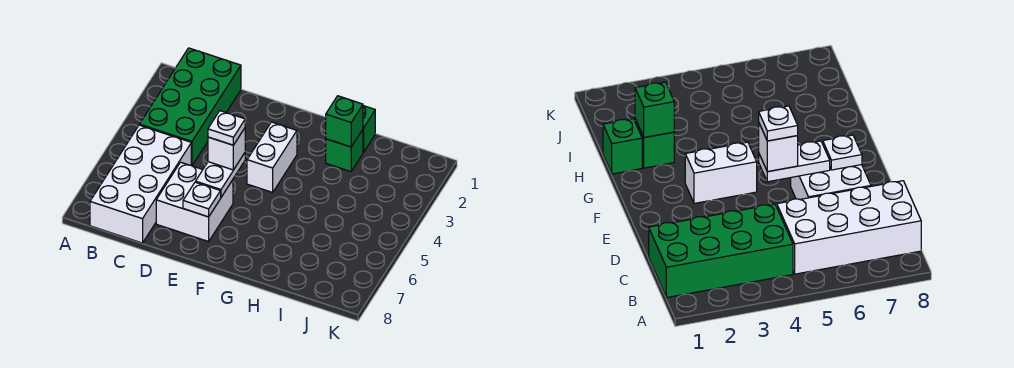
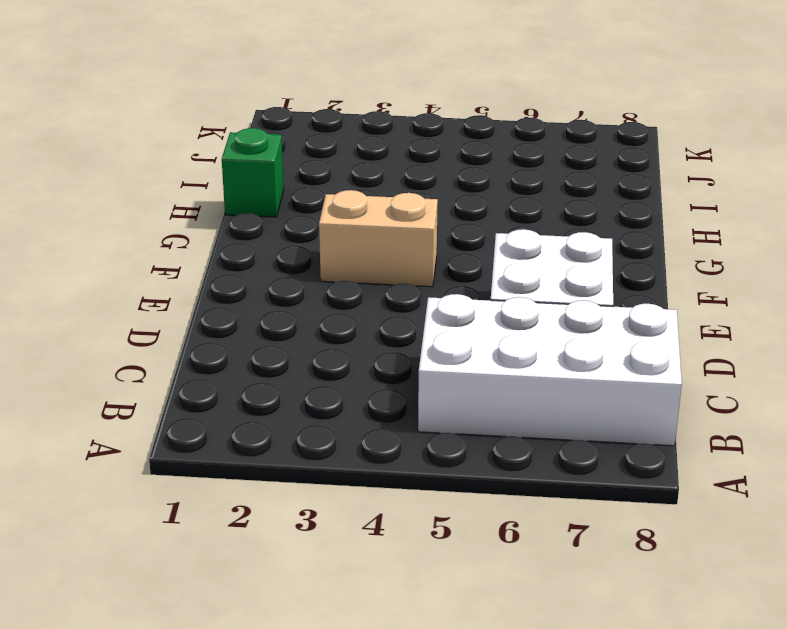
tan 1x2 brick [319,190,438,287] -> white 1x2 brick [247,122,297,192]
none -> green 2x4 brick [140,48,241,166]
none -> green 1x1 brick [326,130,363,172]

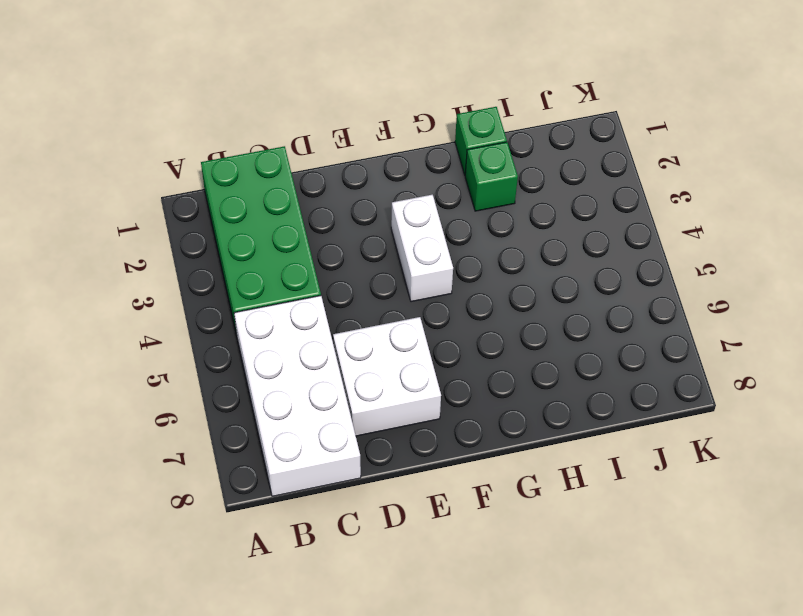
none -> white 1x2 plate [196,153,245,197]
none -> white 1x1 plate [183,182,221,217]

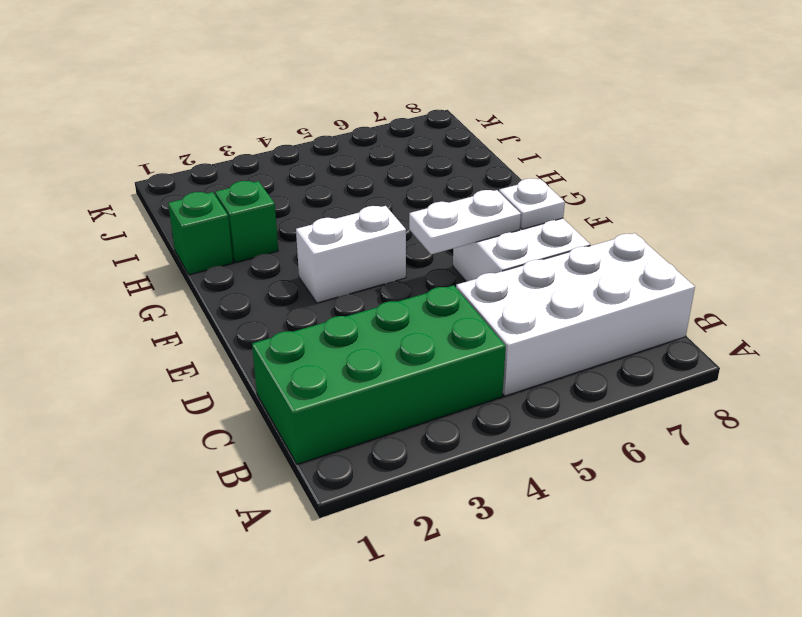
none -> green 1x1 brick [326,96,363,147]
none -> white 1x1 brick [208,128,245,170]

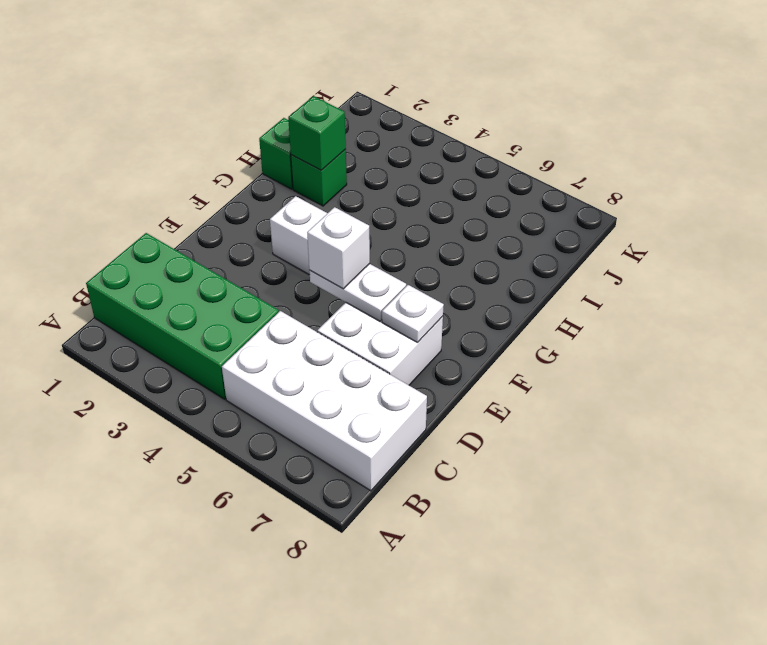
none -> white 1x1 plate [208,111,245,145]

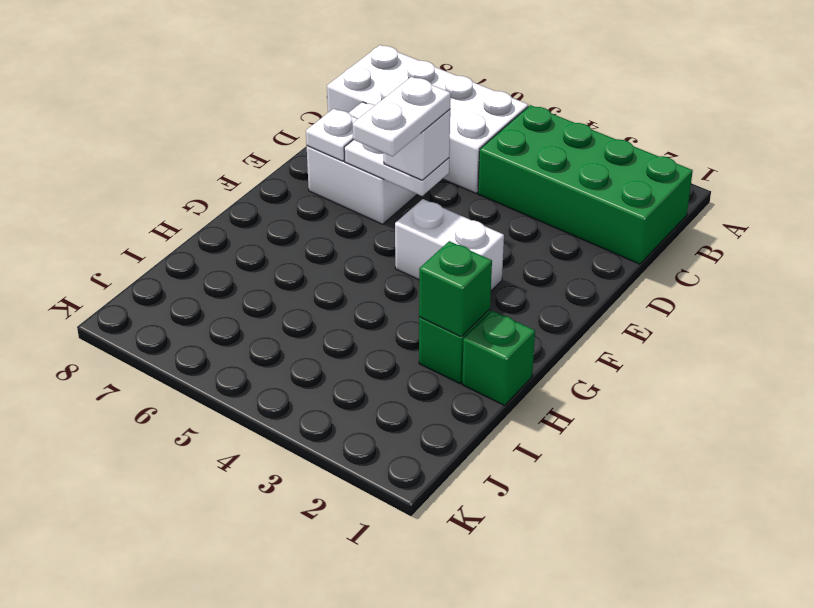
white 1x2 plate [353,77,451,157] -> white 1x1 plate [208,111,245,145]

